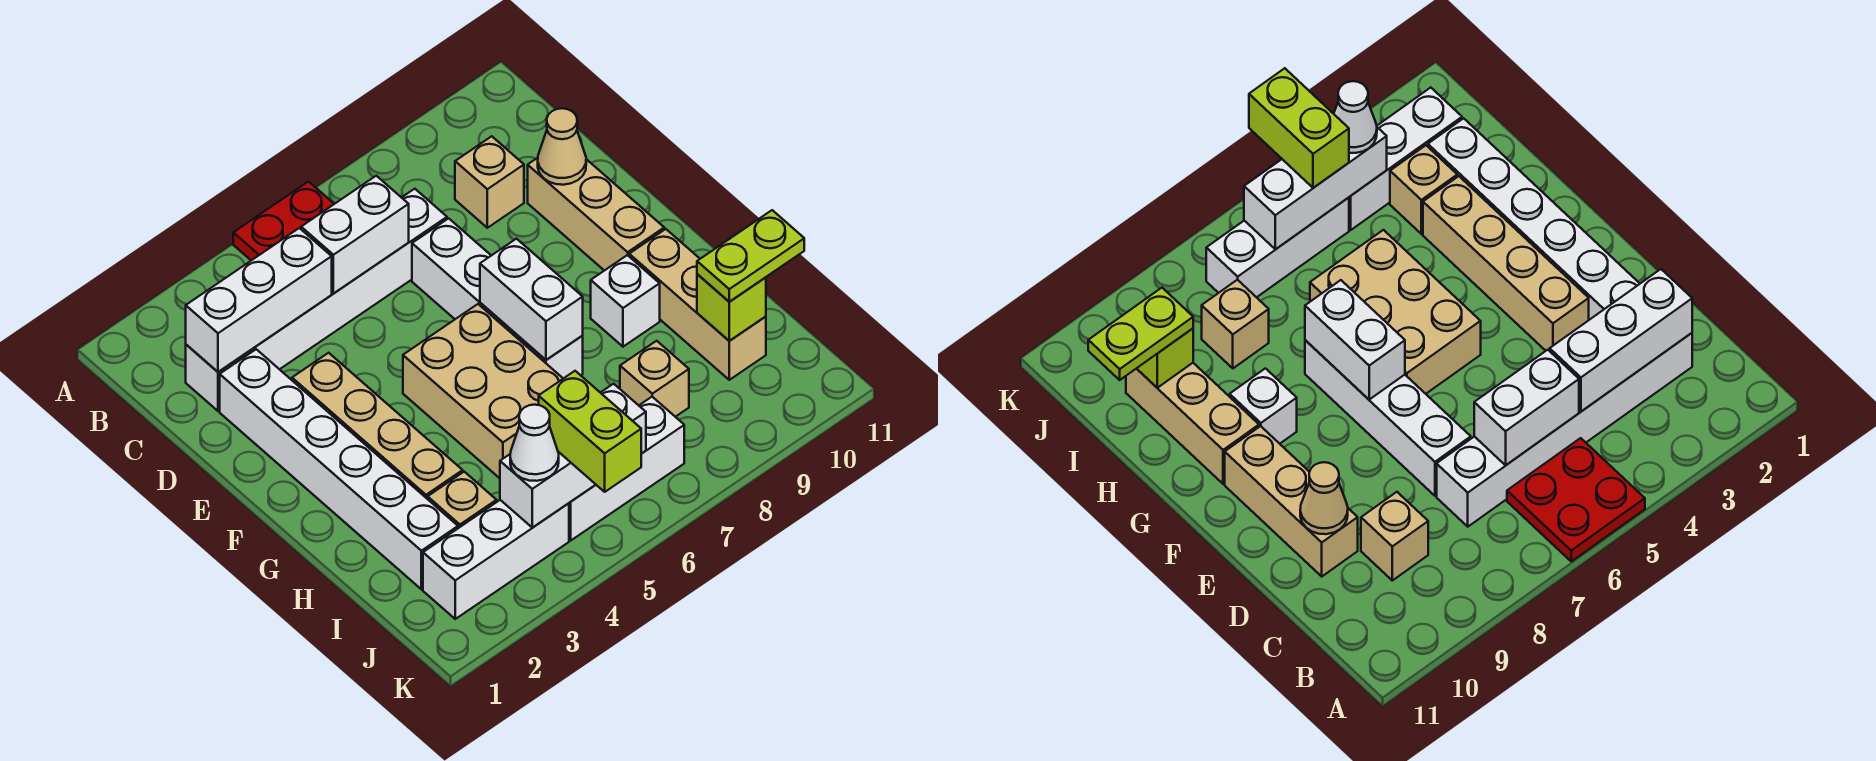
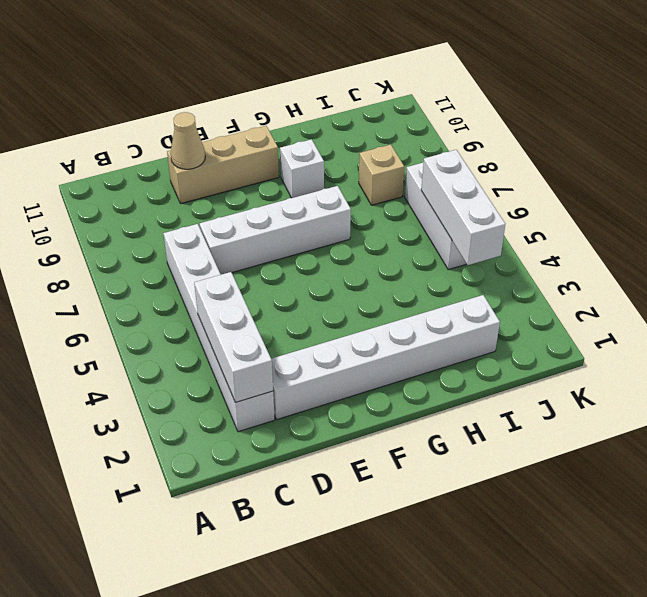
none -> red 2x2 plate [233,182,334,260]
none -> tan 1x1 brick [455,136,524,228]
none -> tan 1x4 brick [292,353,463,499]

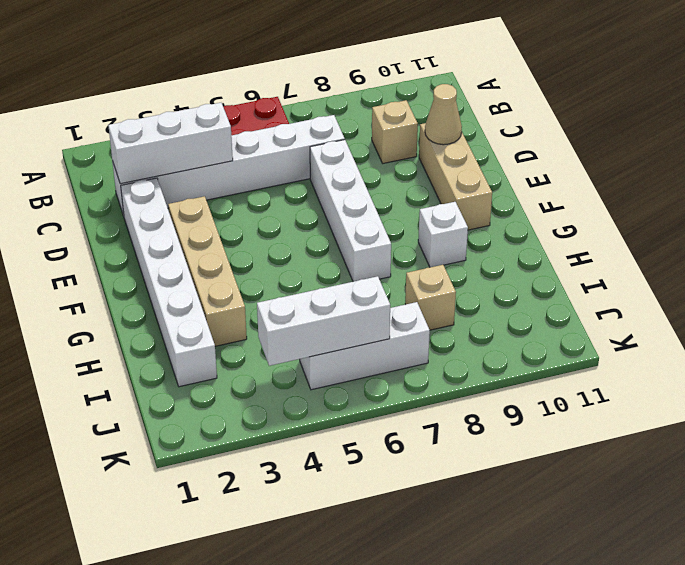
none -> tan 2x3 brick [403,304,563,478]
none -> tan 1x3 brick [629,229,766,380]
none -> tan 1x1 brick [428,472,497,528]

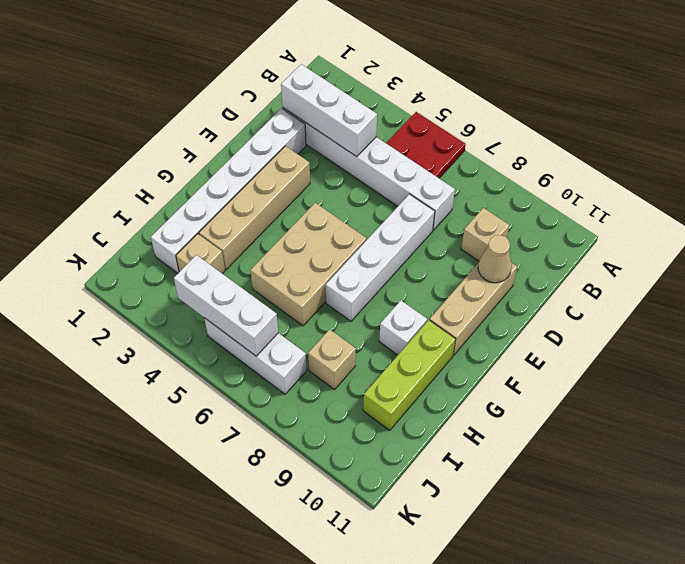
lime 1x3 brick [363,320,455,430] -> tan 1x3 brick [629,229,766,380]
none -> white 1x3 brick [423,500,569,619]
none -> white 1x2 brick [301,176,409,293]
none -> white 1x2 brick [480,239,583,360]

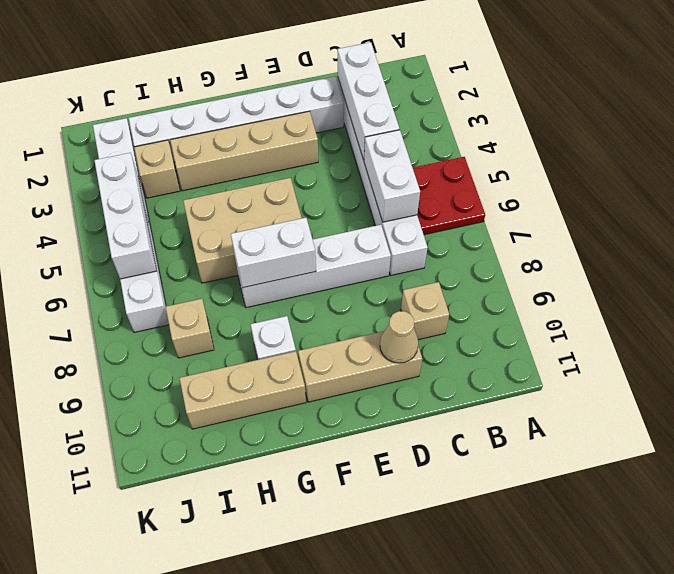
none -> lime 1x1 brick [697,274,766,341]
none -> lime 1x2 plate [697,210,804,302]
none -> white 1x1 cone [510,405,559,481]

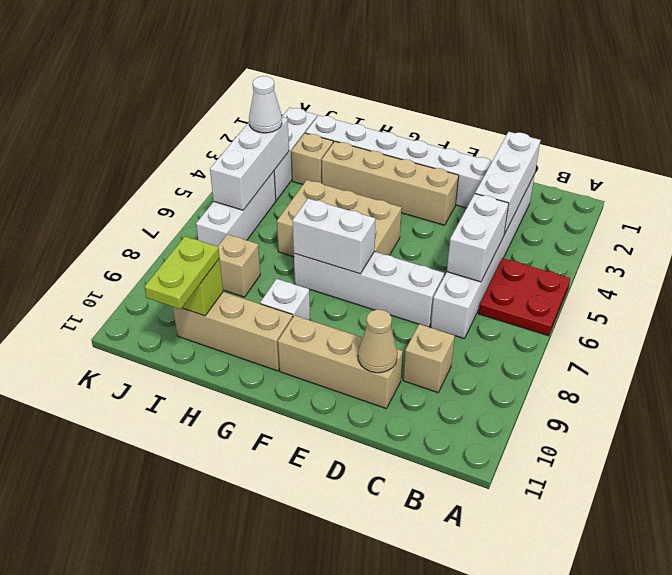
none -> lime 1x2 brick [539,371,641,492]

